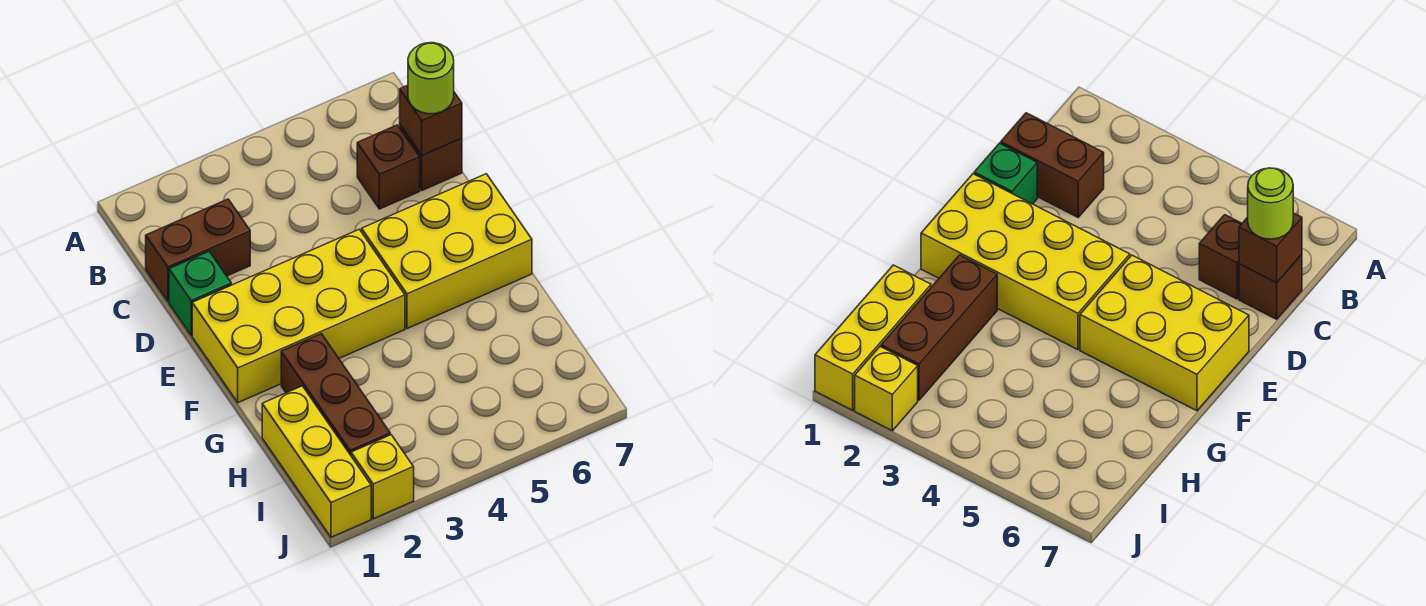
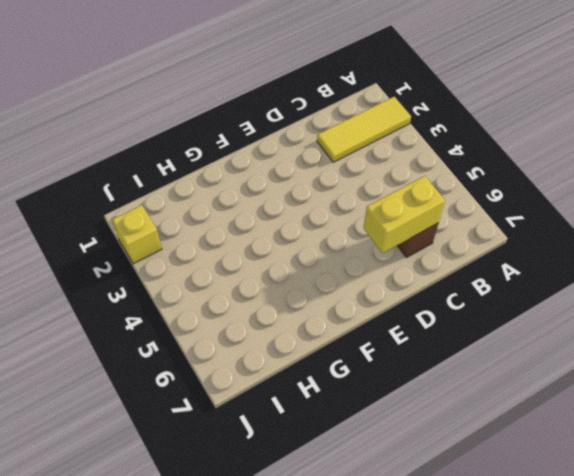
yellow 1x3 tile [317,97,411,162] -> brown 1x2 brick [146,199,250,302]
yellow 1x2 brick [364,176,445,253] -> none
none -> brown 1x1 brick [400,125,462,190]
none -> green 1x1 brick [169,251,231,335]

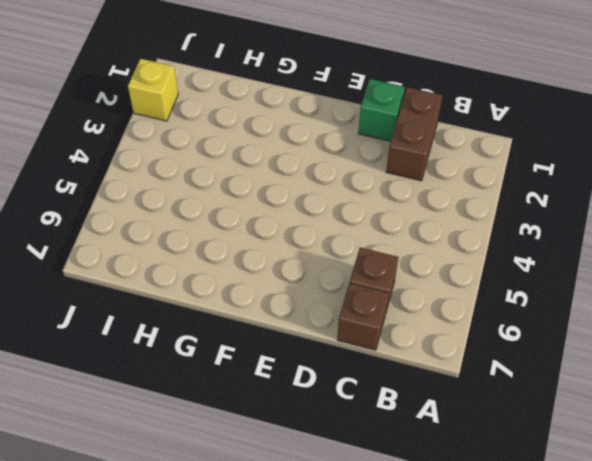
none -> yellow 2x4 brick [192,229,405,403]
none -> yellow 2x3 brick [362,174,532,329]

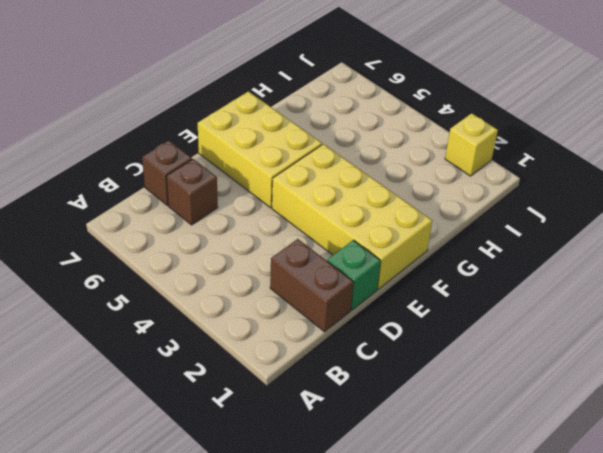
none -> brown 1x3 brick [281,334,390,455]
none -> yellow 1x3 brick [262,386,371,537]

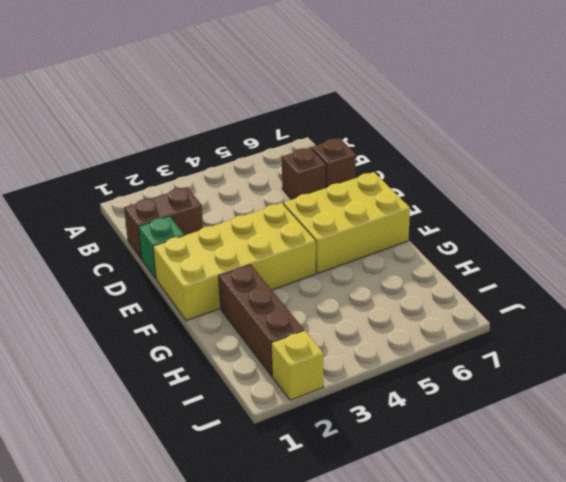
none -> yellow 1x3 brick [262,386,371,537]
none -> brown 1x1 brick [400,85,462,155]

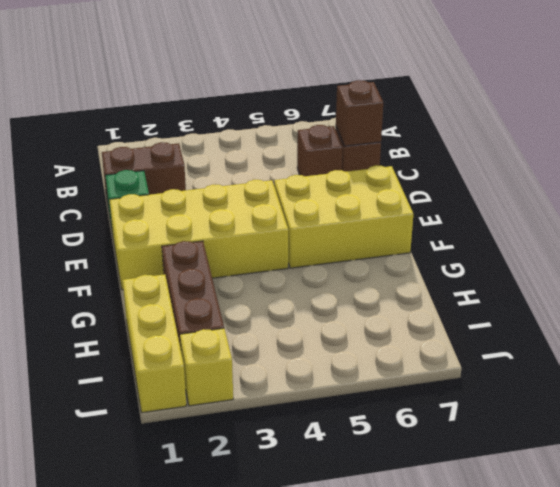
none -> lime 1x1 round brick [408,43,454,114]

